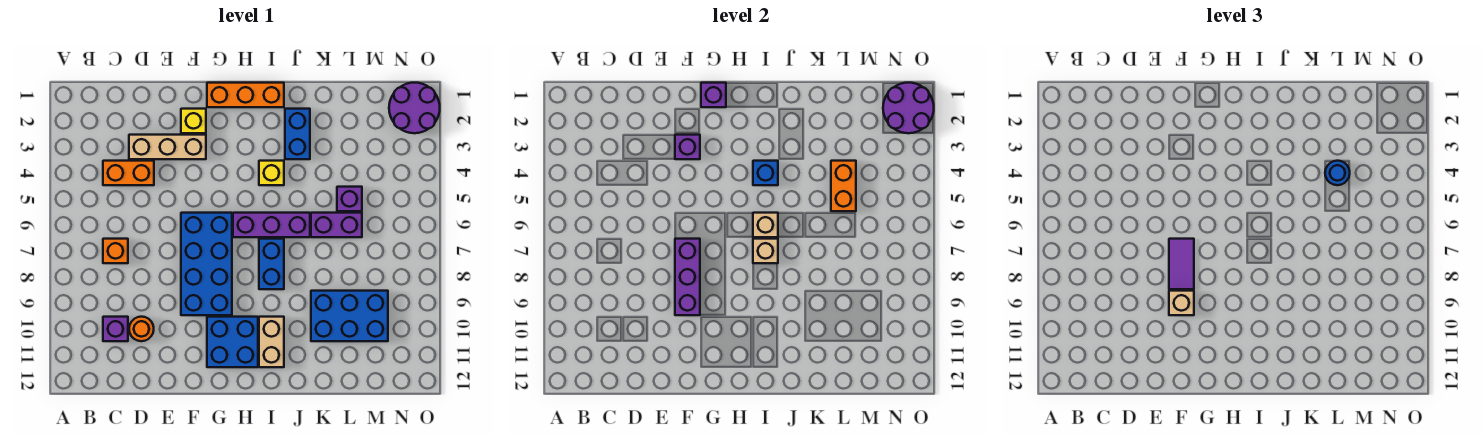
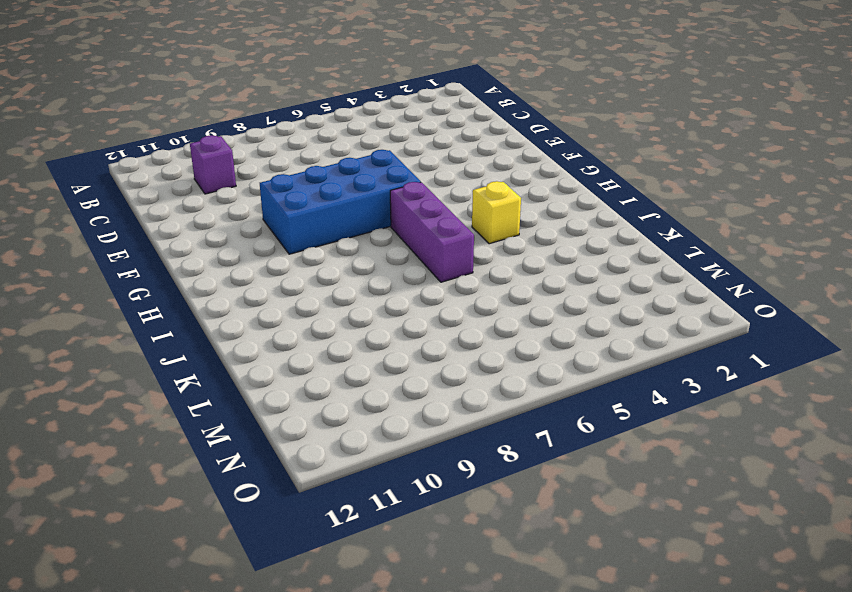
none -> orange 1x2 brick [103,161,154,185]
none -> orange 1x1 brick [103,239,128,263]
none -> tan 1x3 brick [129,135,206,159]

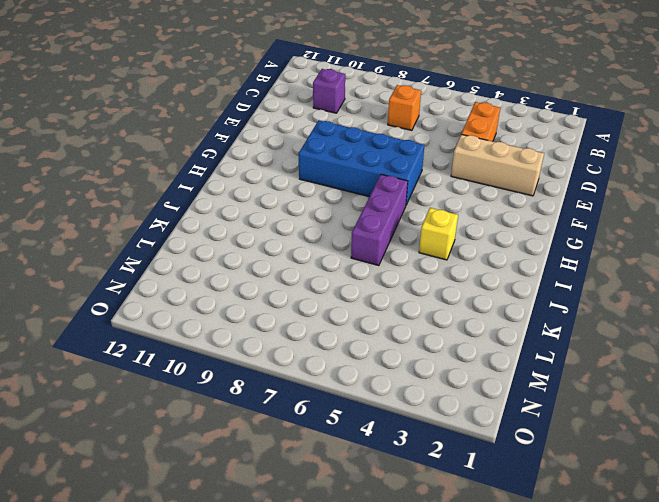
tan 1x3 brick [451,134,544,196] -> tan 1x3 brick turned to [129,135,206,159]
none -> orange 1x1 round brick [129,317,154,341]
none -> yellow 1x1 brick [181,109,206,133]
none -> orange 1x3 brick [207,83,284,107]

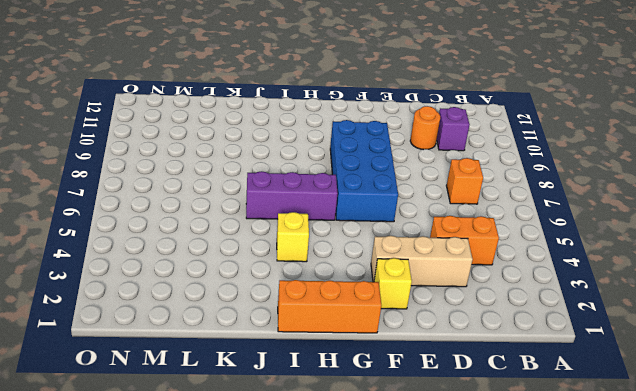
none -> blue 2x2 brick [207,317,258,367]
none -> blue 1x2 brick [259,239,284,289]
none -> tan 1x2 brick [259,317,284,367]

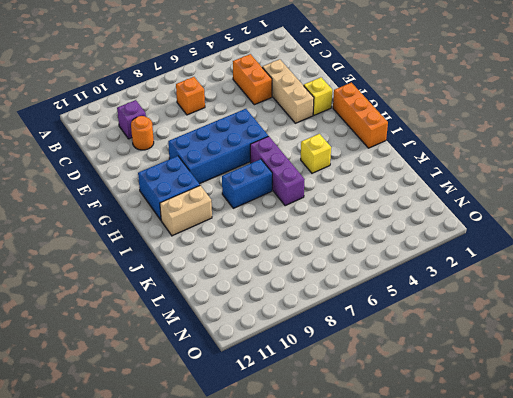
none -> blue 1x2 brick [285,109,310,159]
none -> purple 1x2 brick [311,213,362,237]
none -> blue 2x3 brick [311,291,388,341]

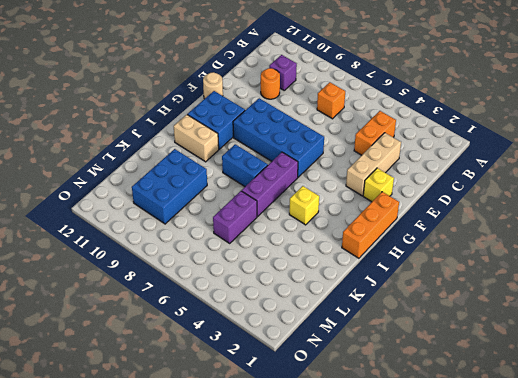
tan 1x1 round brick [203,72,223,99] -> none
none -> blue 1x2 brick [285,109,310,159]
none -> purple 1x1 brick [337,187,362,211]
none -> purple 2x2 round brick [389,83,440,133]

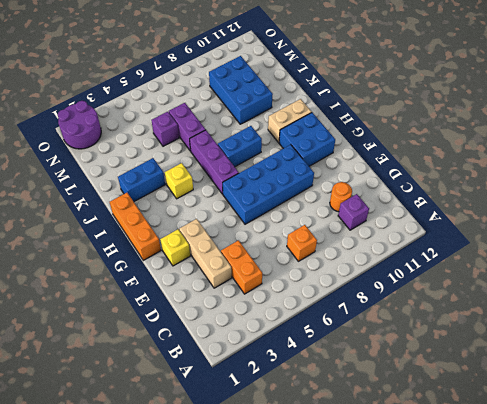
none -> purple 1x1 brick [675,135,700,159]
none -> purple 1x3 brick [675,239,700,315]
none -> purple 1x1 brick [701,83,726,107]

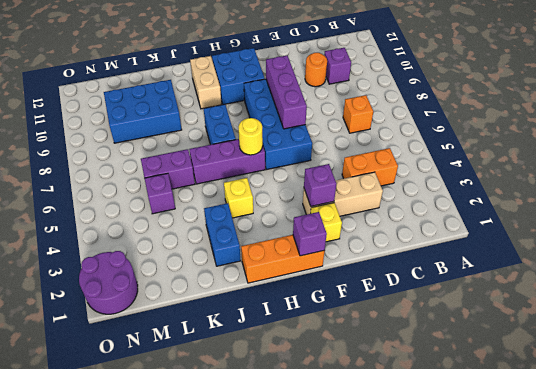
yellow 1x1 round brick [238,118,263,155] -> none
none -> blue 1x1 brick [753,161,778,185]
none -> tan 1x1 brick [753,213,778,237]
none -> tan 1x1 brick [753,239,778,263]

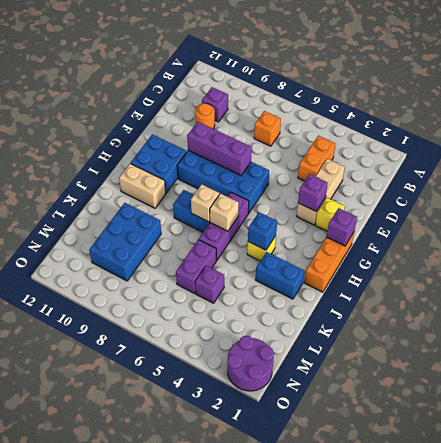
none -> orange 1x2 brick [831,161,856,211]
none -> purple 2x2 round brick [883,83,934,133]
none -> purple 1x2 tile [1169,239,1194,289]

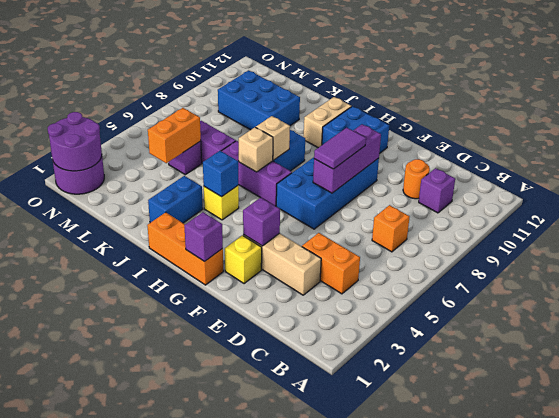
none -> tan 1x1 brick [1169,291,1194,315]
none -> blue 1x1 round brick [1325,161,1350,185]

